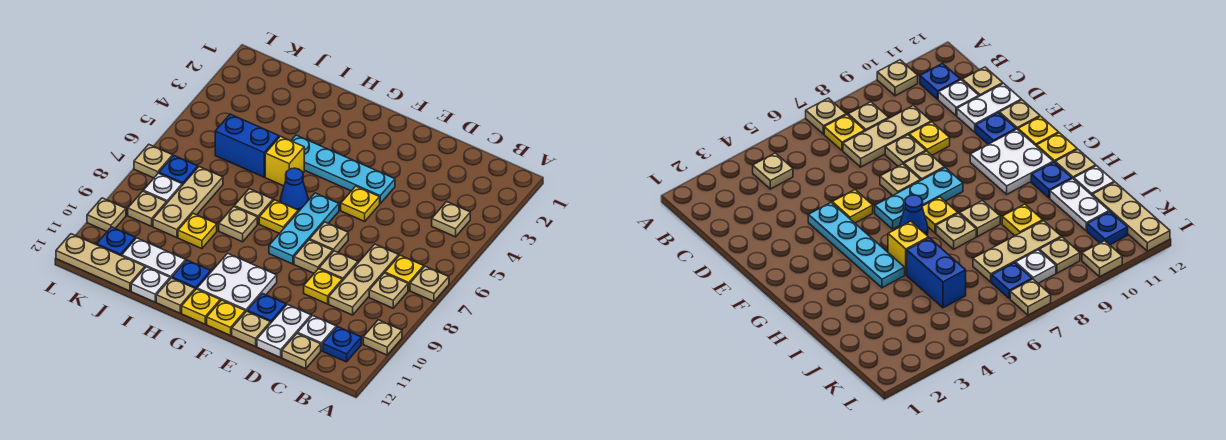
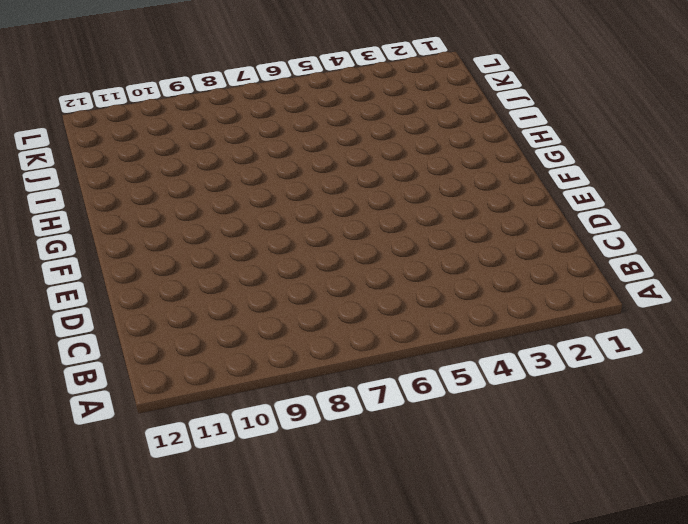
none -> tan 1x1 plate [410,266,449,302]
none -> tan 1x1 plate [363,320,402,355]
none -> tan 1x1 plate [432,202,470,237]
none -> yellow 1x1 plate [385,255,424,290]

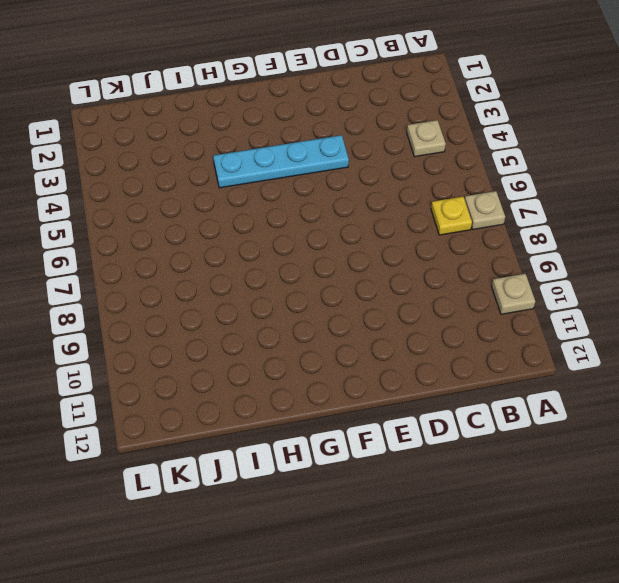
none -> tan 1x1 plate [369,273,408,308]
none -> blue 1x1 plate [323,327,361,362]
none -> tan 1x3 plate [329,244,399,315]
none -> white 1x1 plate [298,316,336,351]

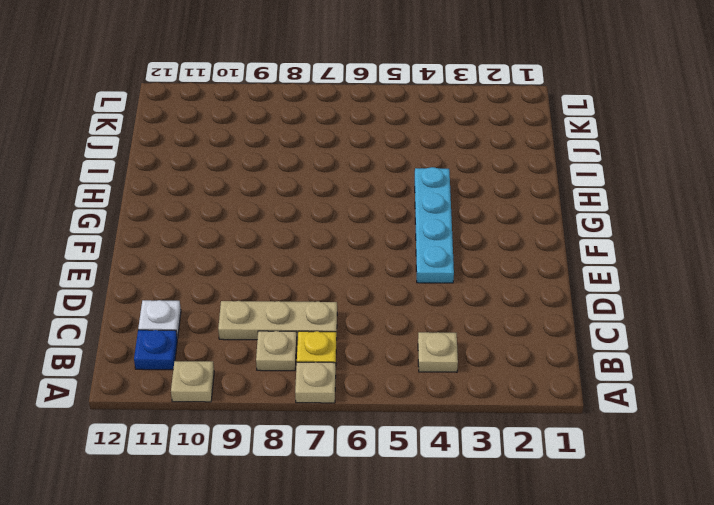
none -> tan 1x1 plate [282,333,321,369]
none -> tan 1x1 plate [319,251,358,281]
none -> yellow 1x1 plate [304,269,342,304]
none -> white 1x2 plate [257,304,311,358]

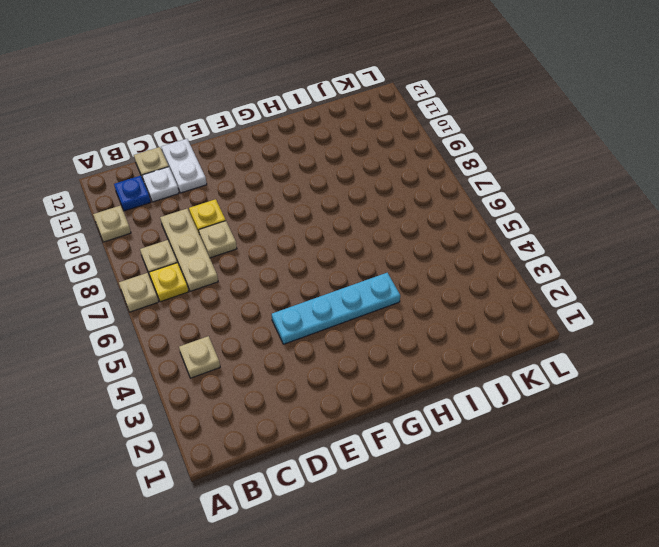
none -> yellow 1x1 plate [341,186,380,221]
none -> tan 1x1 plate [310,222,348,252]
none -> tan 1x1 plate [294,240,333,273]
none -> blue 1x1 plate [247,293,286,323]

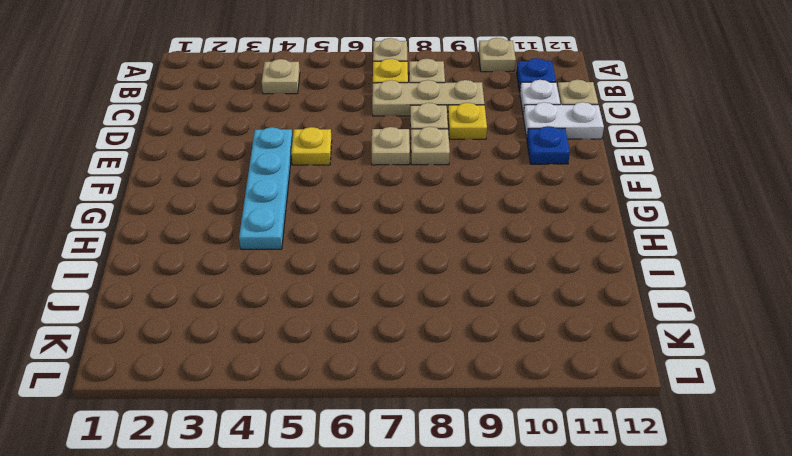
none -> tan 1x1 plate [232,311,270,347]
none -> cyan 1x3 plate [269,193,339,264]
none -> white 2x2 plate [197,253,277,312]
none -> yellow 1x1 plate [207,300,245,335]

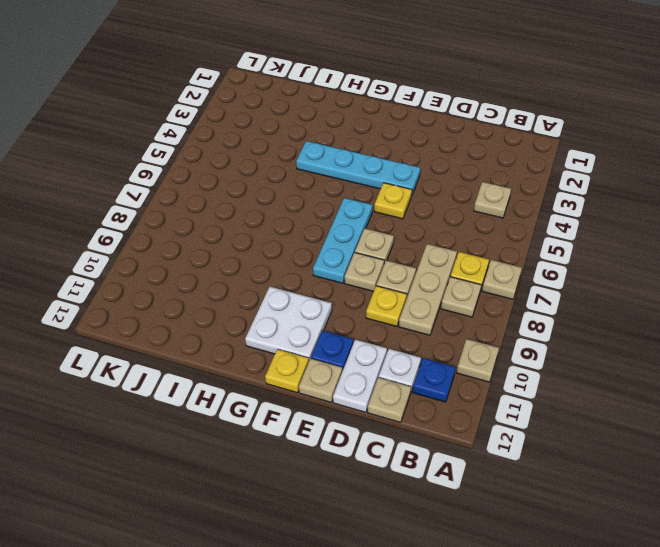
none -> blue 1x1 cone [280,168,308,212]
none -> yellow 1x1 plate [259,200,298,233]
none -> yellow 1x1 plate [182,289,220,324]
none -> yellow 1x1 brick [265,136,304,186]

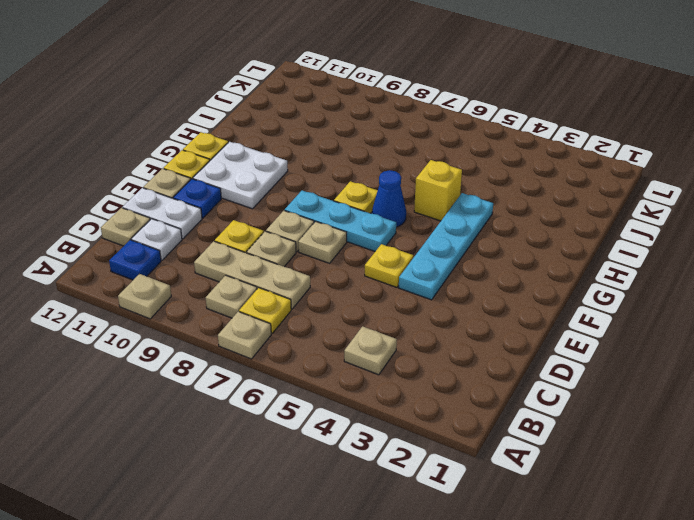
none -> tan 1x1 plate [234,189,273,224]
none -> tan 1x1 plate [219,207,257,242]
none -> blue 1x1 plate [172,260,211,290]
none -> tan 1x1 plate [156,278,195,313]

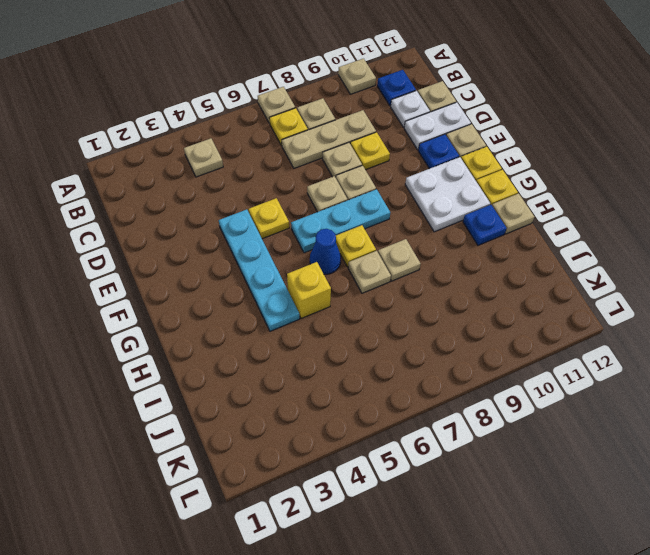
none -> blue 1x2 brick [215,114,279,177]
none -> yellow 1x1 plate [178,213,217,249]
none -> white 1x2 plate [122,238,186,279]
none -> white 1x1 plate [131,267,170,302]

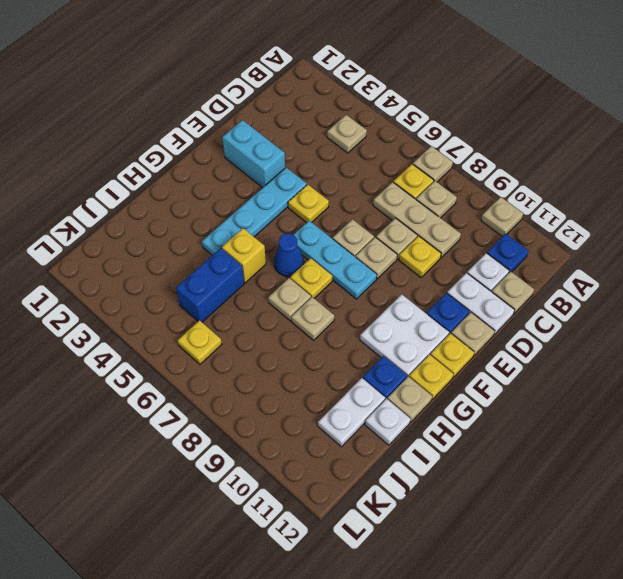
cyan 1x2 brick [222,120,285,188] -> none
yellow 1x1 plate [178,320,222,364] -> yellow 1x1 plate moved to [178,213,217,249]
none -> tan 1x3 plate [153,167,223,238]
none -> tan 1x3 plate [56,234,145,291]
none -> blue 1x1 plate [159,156,198,185]
none -> white 1x1 plate [143,173,182,202]

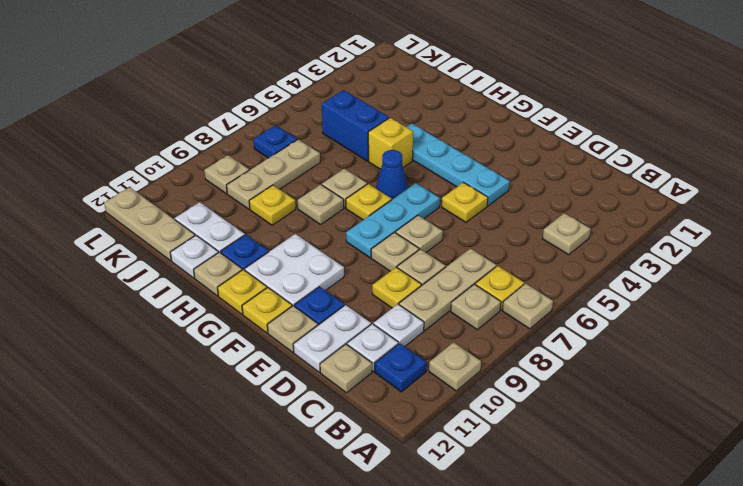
white 1x1 plate [374,304,424,346] -> white 1x1 plate moved to [143,173,182,202]
none -> blue 1x1 plate [97,227,135,256]
none -> tan 1x1 plate [134,145,173,178]
none -> tan 1x1 plate [87,198,126,231]

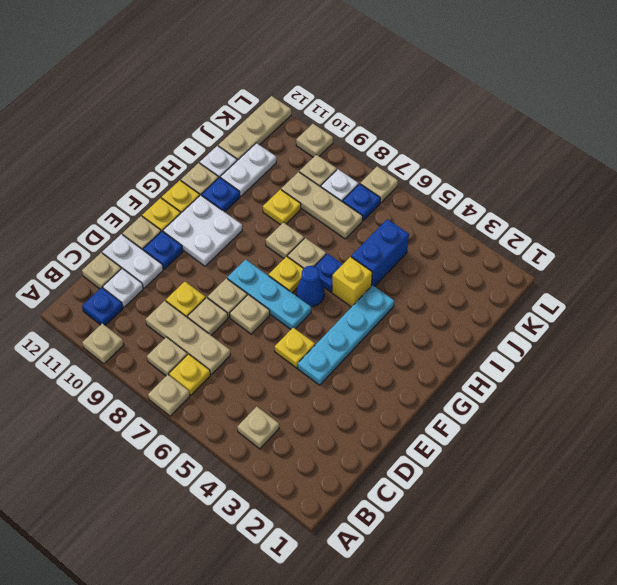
blue 1x1 plate [314,253,343,292] -> blue 1x1 plate moved to [97,227,135,256]

